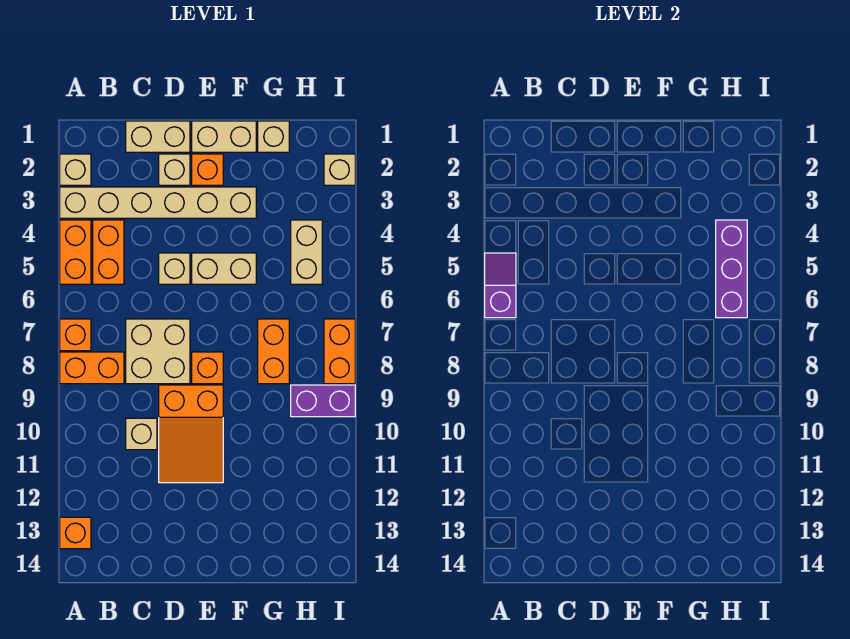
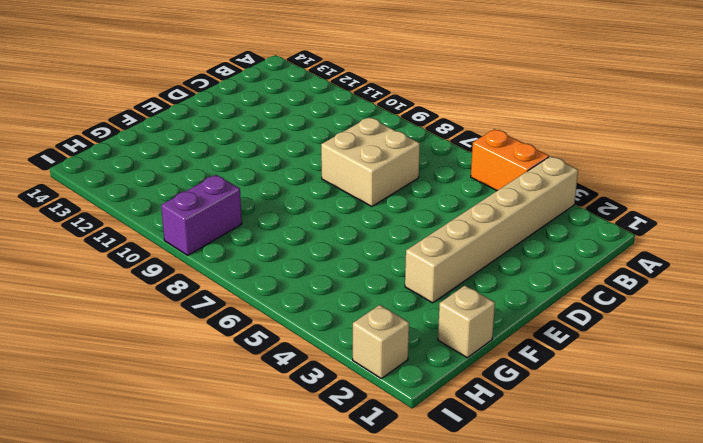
none -> tan 1x1 brick [60,154,91,185]
none -> orange 1x1 brick [60,319,91,351]
none -> orange 1x2 brick [60,352,124,384]

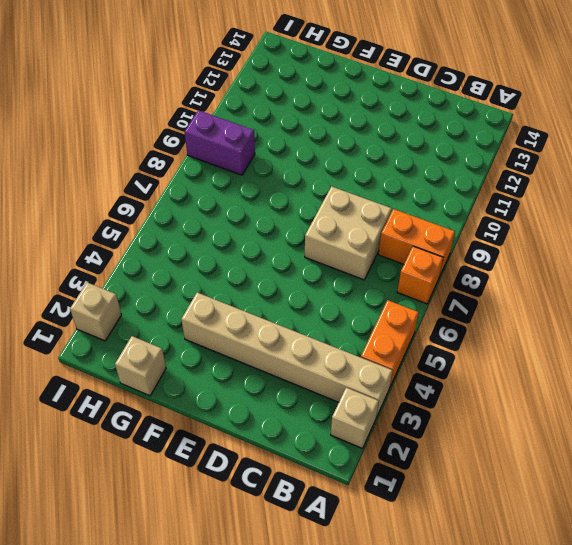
none -> orange 1x1 brick [60,517,91,549]
none -> orange 1x2 brick [93,220,124,284]
none -> tan 1x2 brick [126,121,190,152]

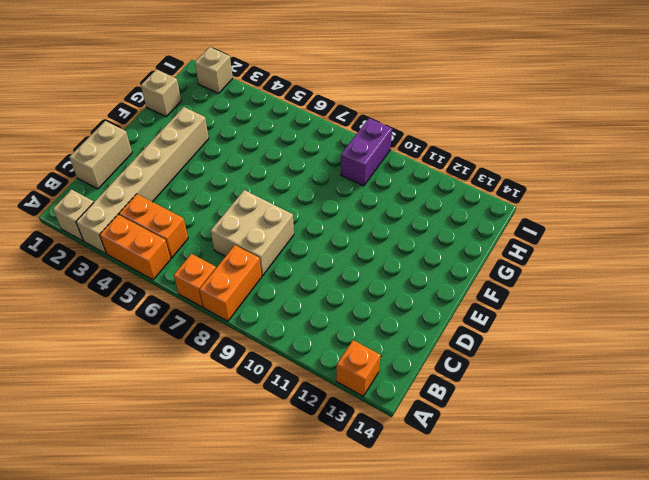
none -> tan 1x1 brick [126,418,157,450]
none -> tan 1x1 brick [159,154,190,185]
none -> tan 1x1 brick [159,253,190,284]

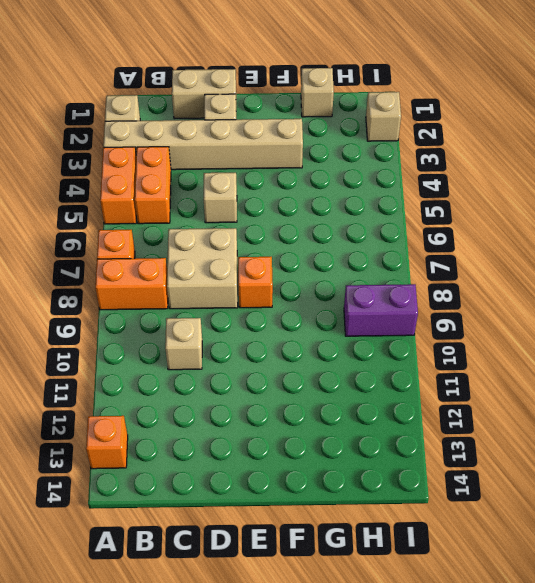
none -> orange 2x3 slope [159,385,223,483]
none -> tan 1x2 brick [192,121,256,152]
none -> orange 1x1 brick [192,154,223,185]

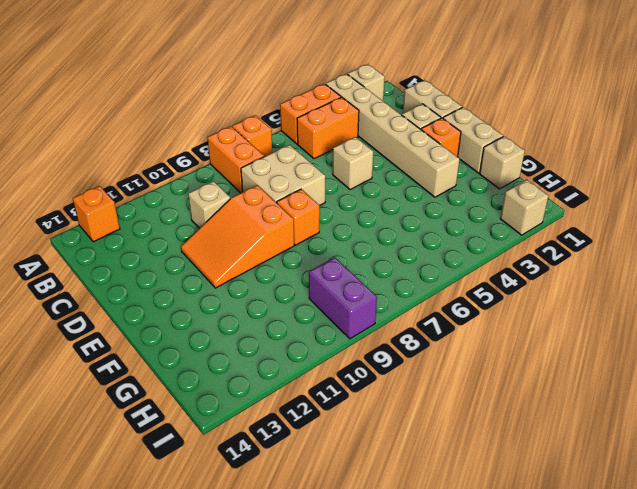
none -> tan 1x2 brick [192,253,256,284]
none -> orange 1x2 brick [258,319,289,384]
none -> tan 1x2 brick [291,220,322,284]

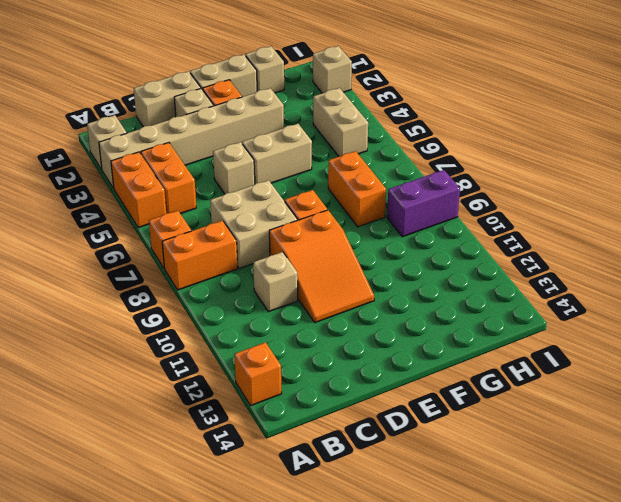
none -> orange 1x2 brick [324,319,355,384]
none -> purple 1x2 slope [485,253,516,318]
none -> purple 1x3 brick [716,220,747,318]

